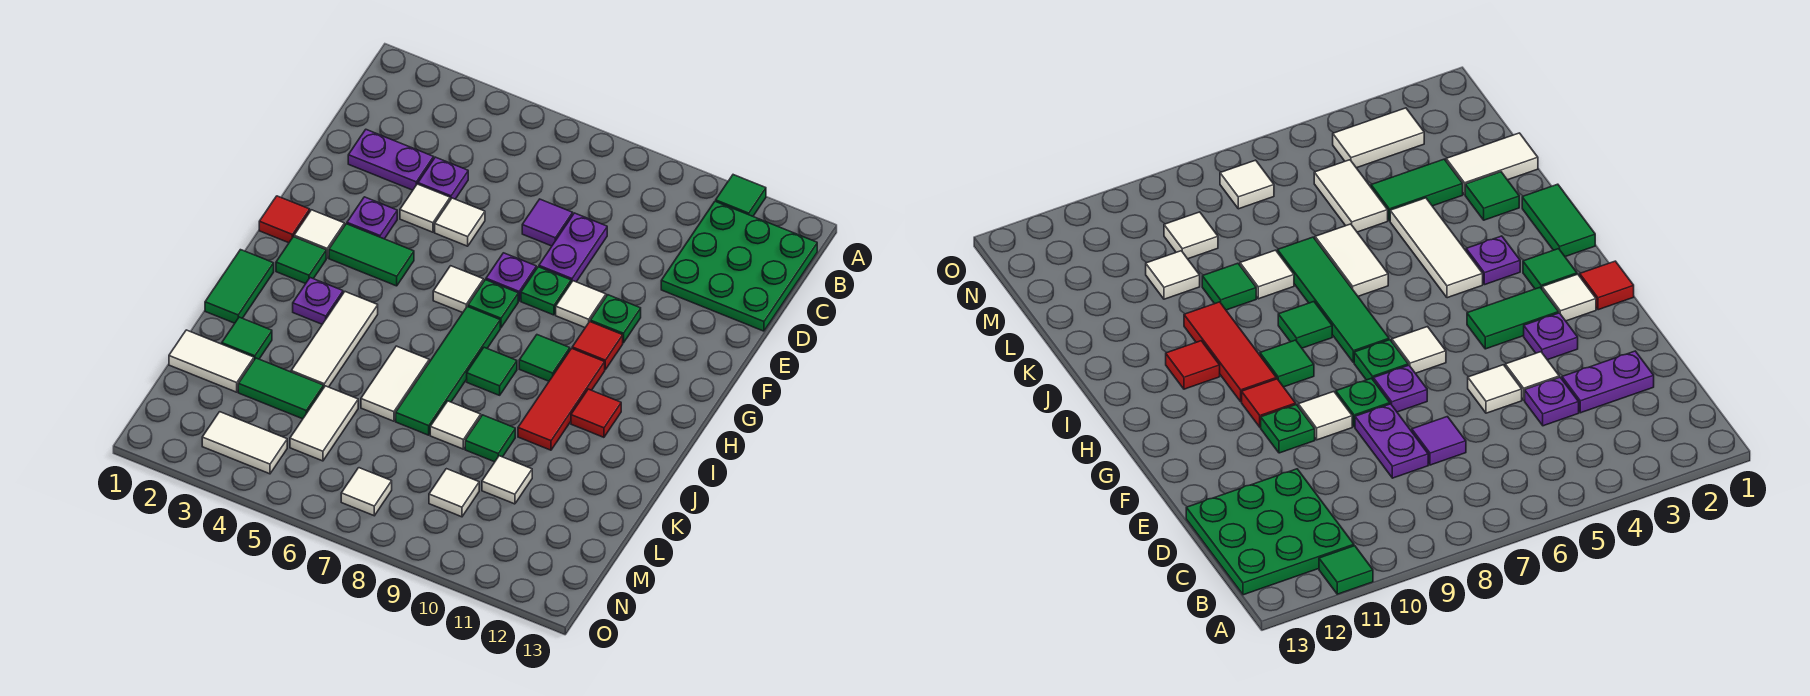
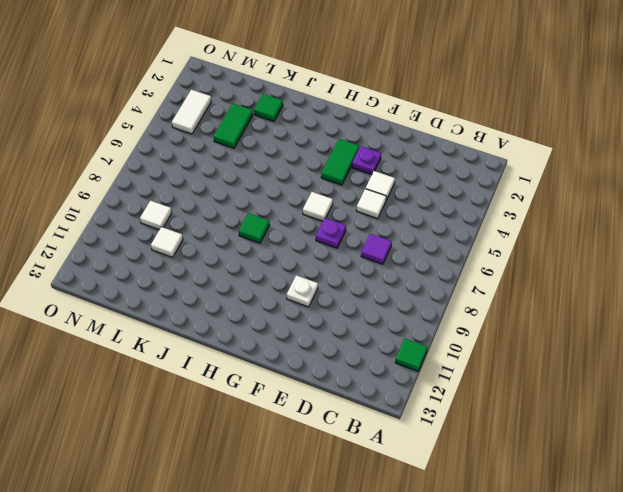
white 1x1 plate [287,275,318,307] -> green 1x1 plate [590,295,641,343]
none -> green 3x3 plate [661,201,817,331]
none -> purple 1x2 plate [348,130,434,190]
none -> purple 1x1 plate [418,157,468,200]
none -> purple 1x2 plate [539,213,607,282]

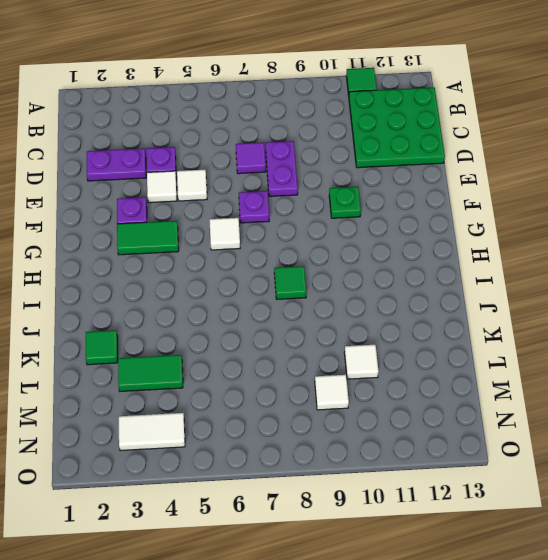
none -> green 1x1 plate [521,267,571,315]
none -> white 1x1 tile [556,281,606,327]
none -> red 1x1 tile [259,196,310,243]
none -> white 1x1 tile [294,210,344,258]

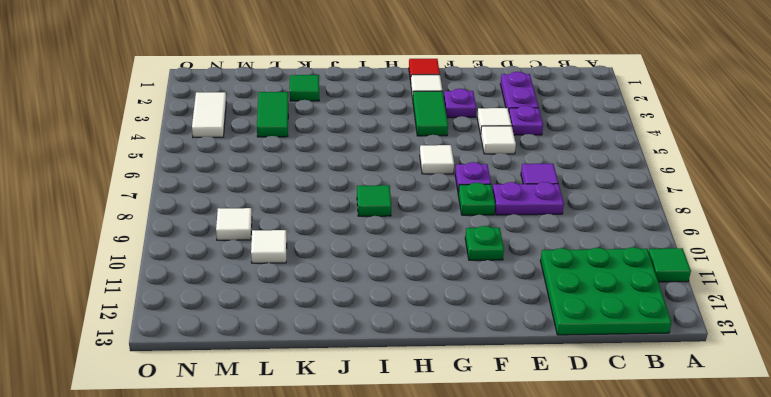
none -> white 1x1 tile [556,281,606,327]
none -> green 1x1 plate [468,280,518,328]
none -> red 1x1 tile [572,322,623,370]
none -> green 1x1 tile [276,237,326,284]

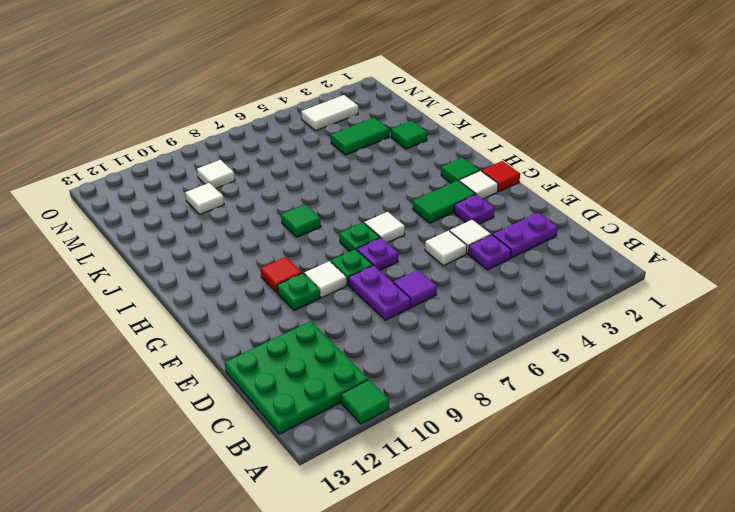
none -> green 1x4 tile [396,307,500,435]
none -> green 1x1 tile [519,335,570,381]
none -> red 1x3 tile [518,348,605,450]
none -> green 1x2 tile [205,250,274,323]

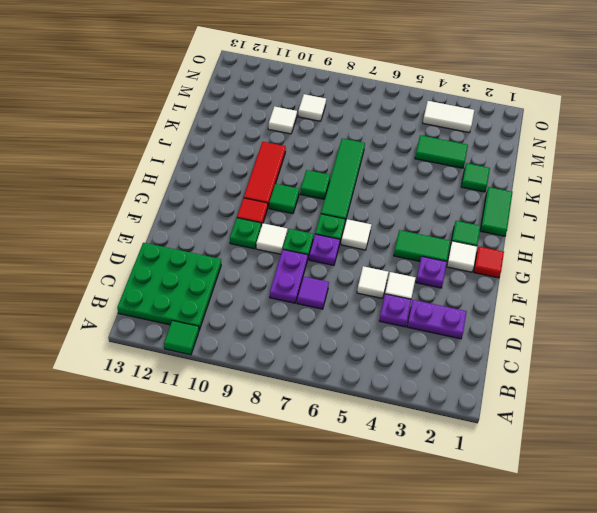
none -> purple 1x1 plate [293,278,343,324]
none -> white 1x3 tile [291,292,378,387]
none -> red 1x1 tile [571,389,621,437]
none -> white 1x2 tile [361,346,429,421]

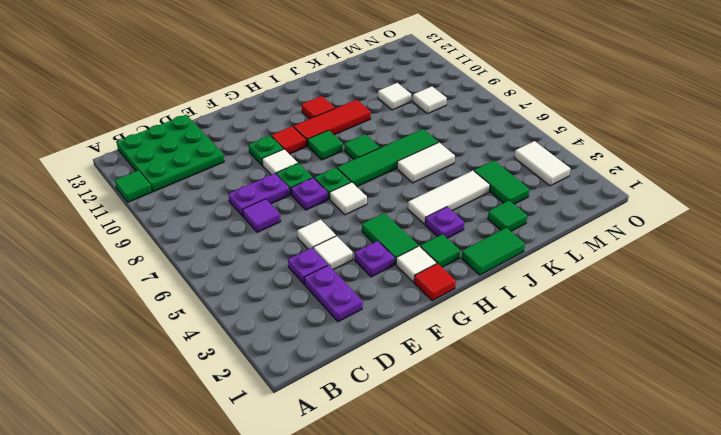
none -> white 1x1 tile [430,401,481,449]
none -> green 1x1 tile [465,415,515,462]
none -> white 1x2 tile [169,330,254,392]
none -> white 1x2 tile [290,386,358,461]

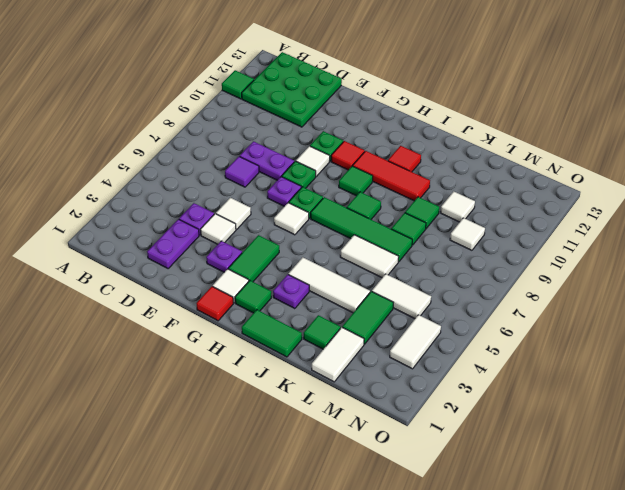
green 1x1 tile [391,213,426,245] -> white 1x1 tile [430,401,481,449]
none -> white 1x1 tile [341,468,392,516]

